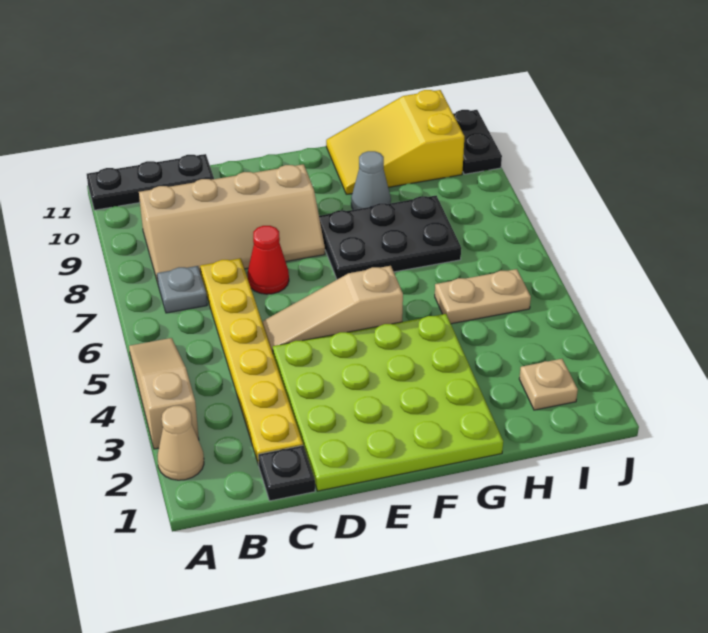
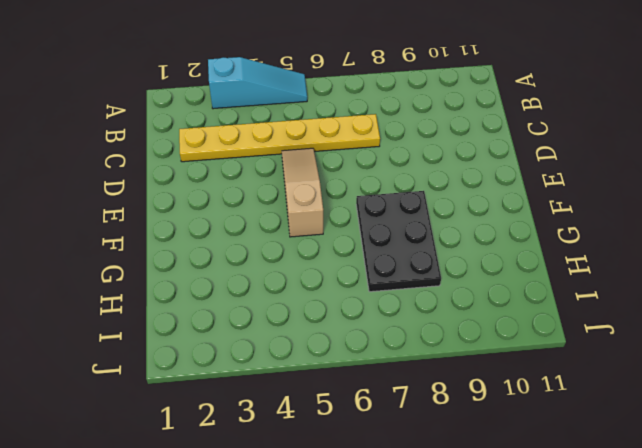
cyan 1x3 slope [208,57,307,109] -> tan 1x3 slope [129,338,199,449]
none -> tan 1x1 cone [157,406,204,480]
none -> black 1x3 plate [87,154,214,210]
none -> grey 1x1 plate [157,266,207,313]

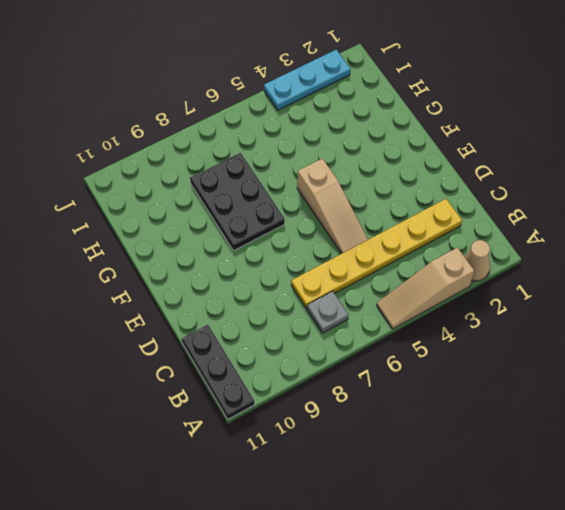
cyan 1x3 plate [264,50,350,110] -> none
none -> tan 2x4 slope [139,164,325,283]
none -> black 1x1 plate [258,445,315,501]
none -> lime 4x4 plate [273,314,503,491]

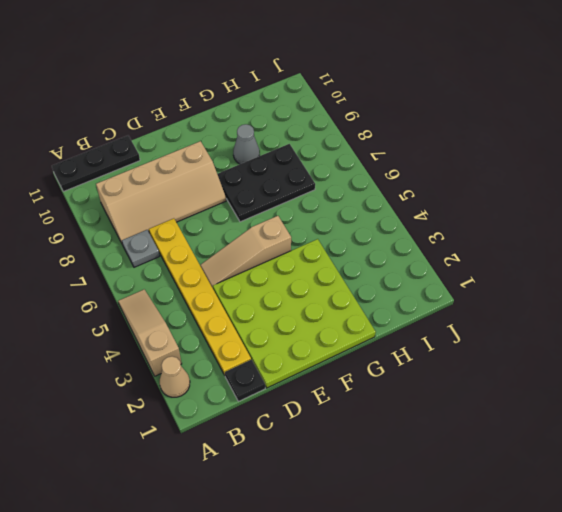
none -> red 1x1 cone [247,226,289,294]
none -> yellow 2x3 slope [326,90,464,194]
none -> tan 1x2 plate [435,269,531,324]

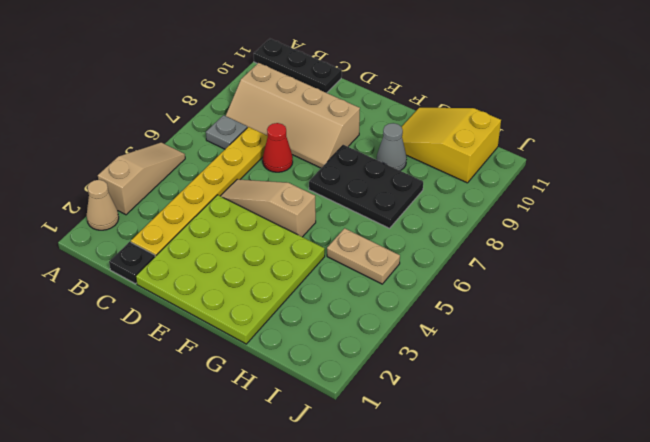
none -> tan 1x1 plate [519,359,578,410]
none -> black 1x2 plate [453,110,502,174]

